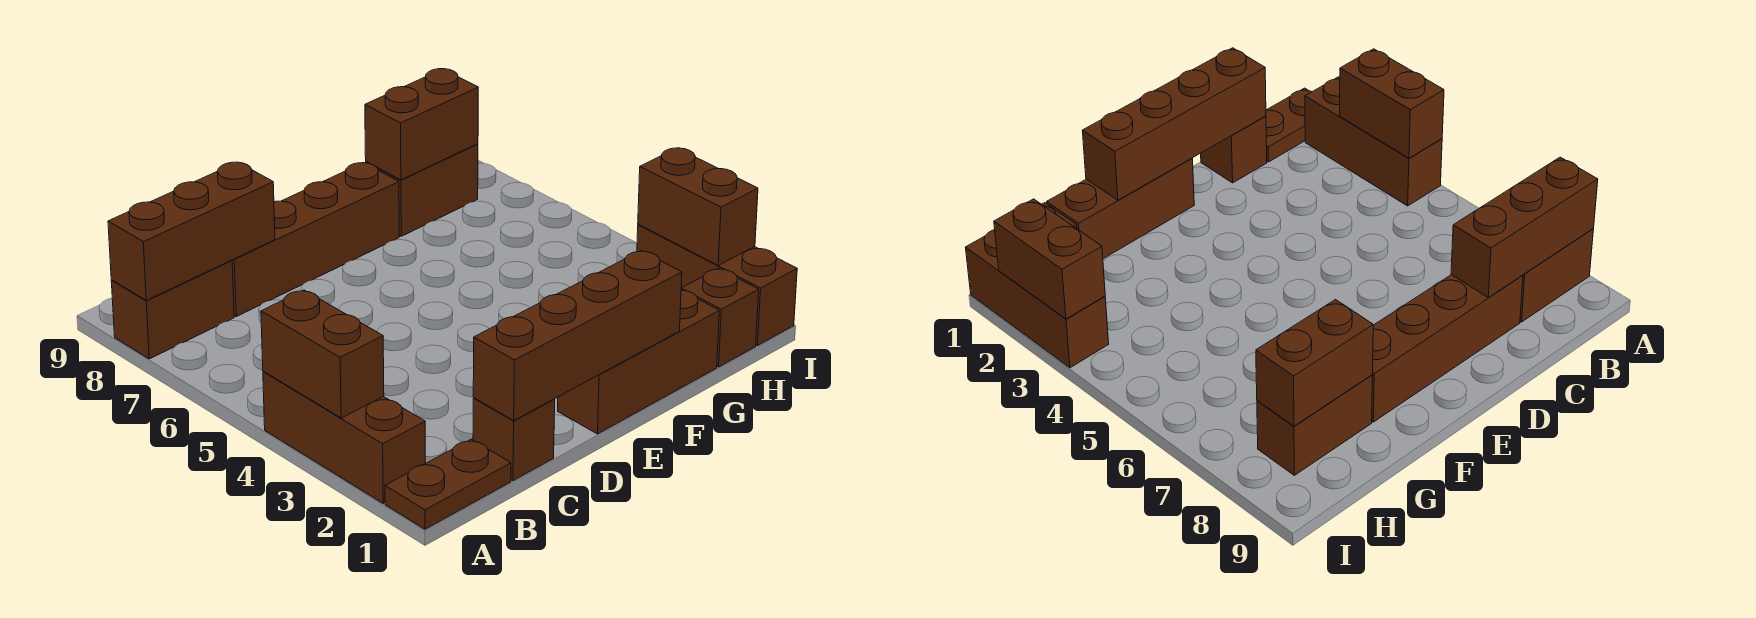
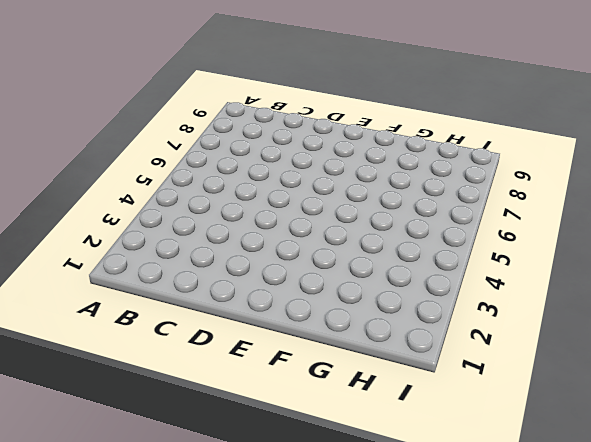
none -> brown 1x2 plate [385,439,511,529]
none -> brown 1x3 brick [263,371,425,503]
none -> brown 1x2 brick [111,260,234,359]

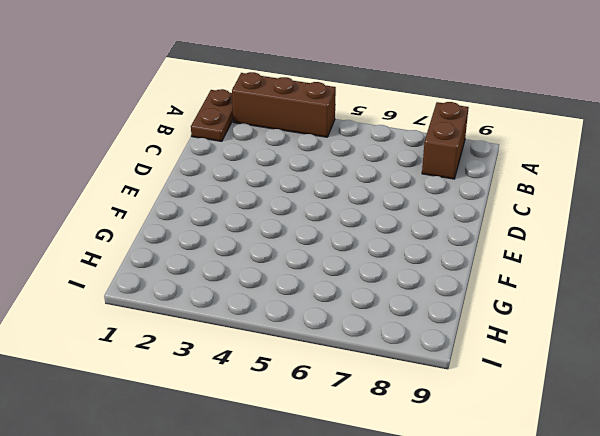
none -> brown 1x1 brick [473,398,555,481]
none -> brown 1x4 brick [232,163,399,317]
none -> brown 1x3 brick [558,290,719,434]

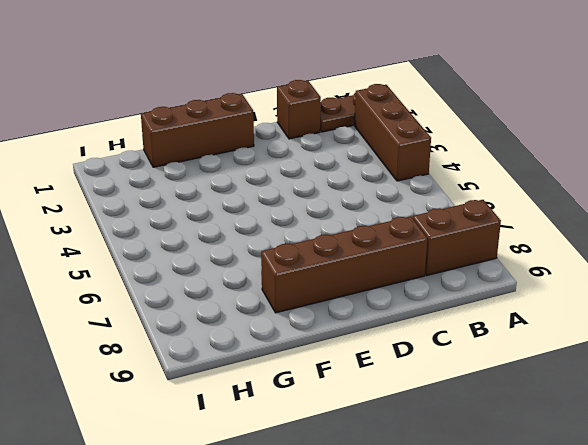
none -> brown 1x2 brick [366,144,478,236]
none -> brown 1x1 brick [681,268,759,367]
none -> brown 1x3 brick [637,224,797,346]

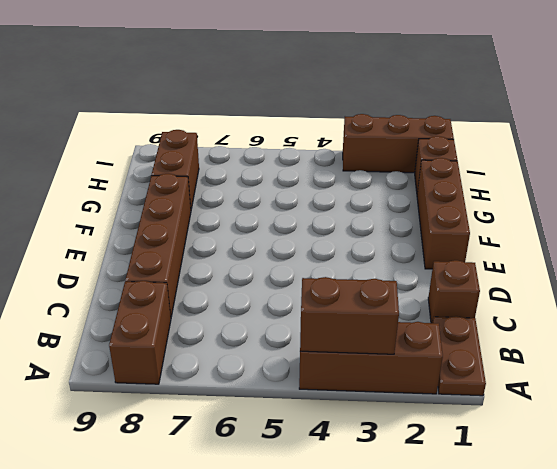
none -> brown 1x3 brick [108,162,275,300]
none -> brown 1x4 brick [473,251,682,420]
none -> brown 1x2 brick [365,69,478,180]

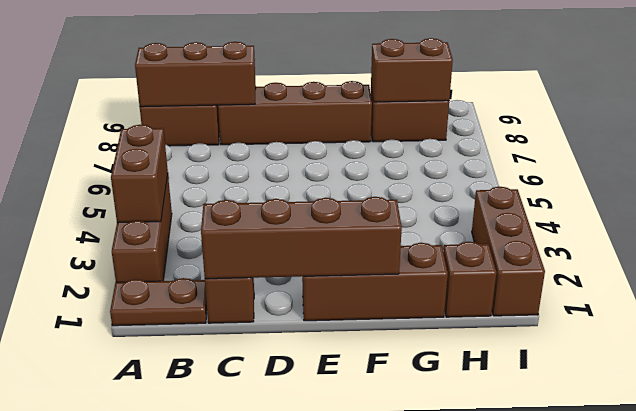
none -> brown 1x2 brick [638,148,758,265]

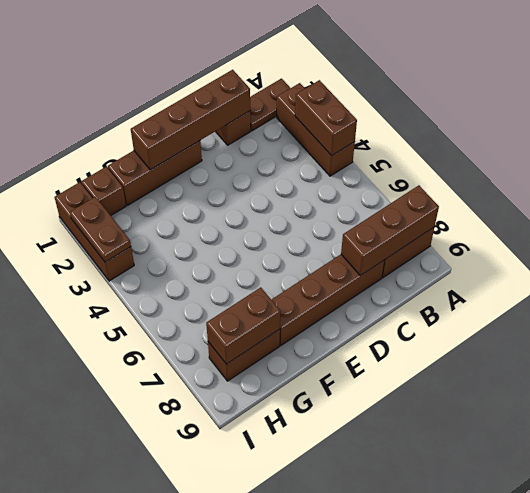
brown 1x2 plate [70,197,131,262] -> brown 1x2 brick [638,148,758,265]

